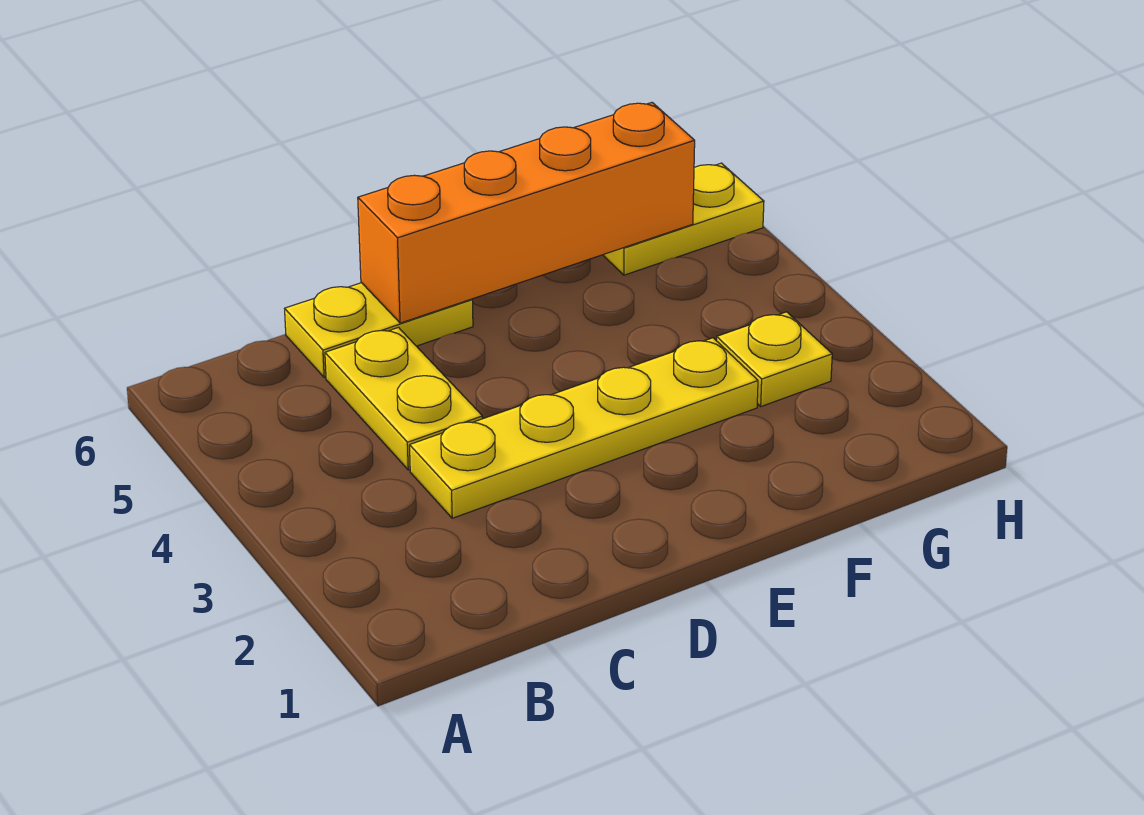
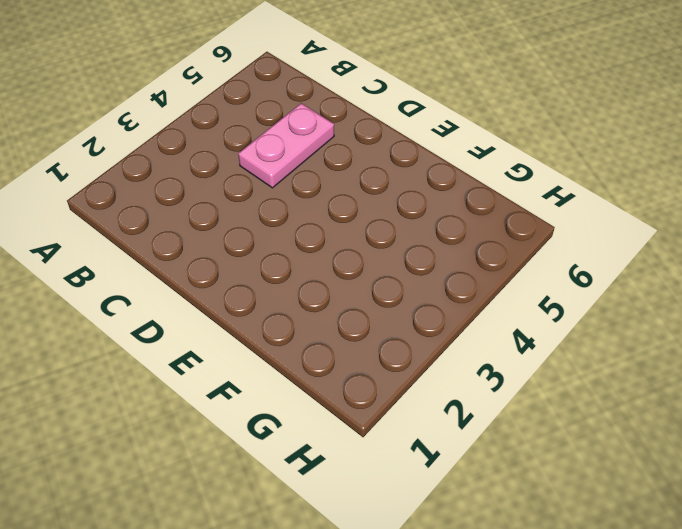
pink 1x2 plate [238,103,334,188] -> yellow 1x2 plate [325,328,483,470]
none -> yellow 1x4 plate [410,338,758,518]
none -> yellow 1x2 plate [285,283,473,377]

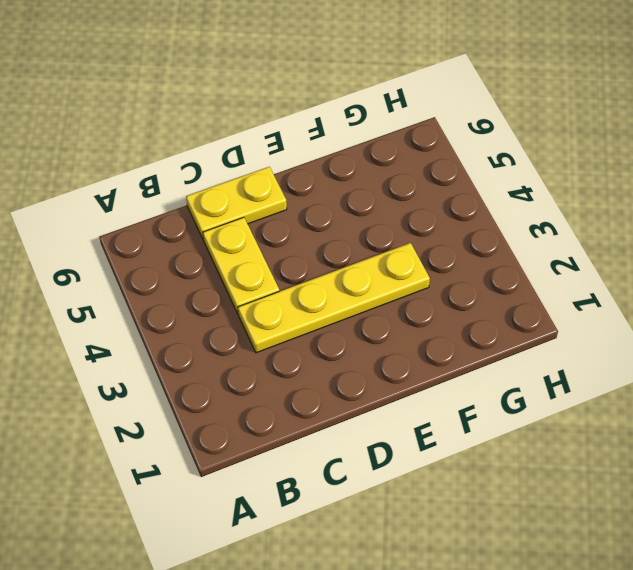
none -> yellow 1x1 plate [717,312,832,406]
none -> yellow 1x2 plate [603,163,764,275]

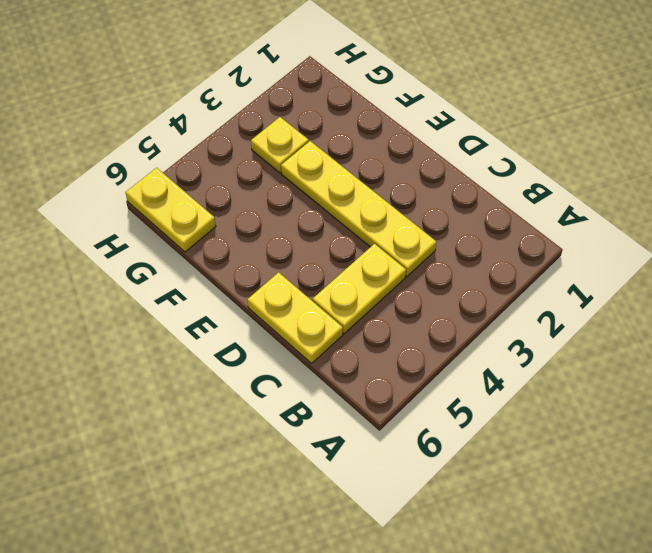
none -> orange 1x4 brick [358,103,695,323]

